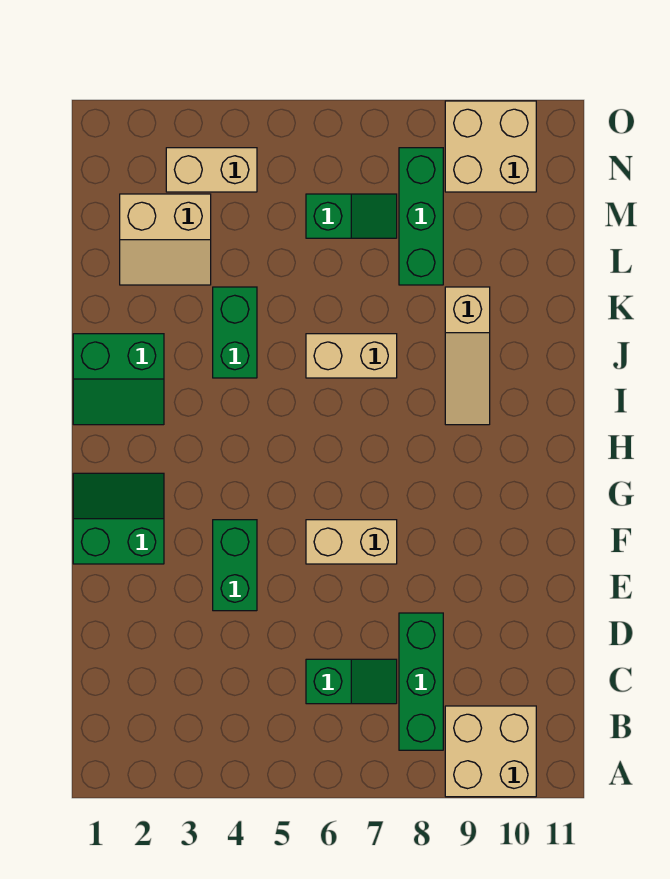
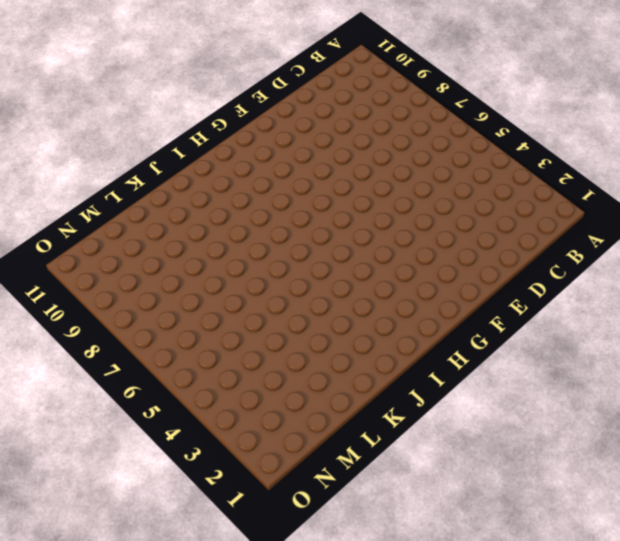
none -> tan 2x2 brick [445,706,536,797]
none -> green 1x3 brick [399,613,443,750]
none -> green 1x2 slope [306,659,397,704]

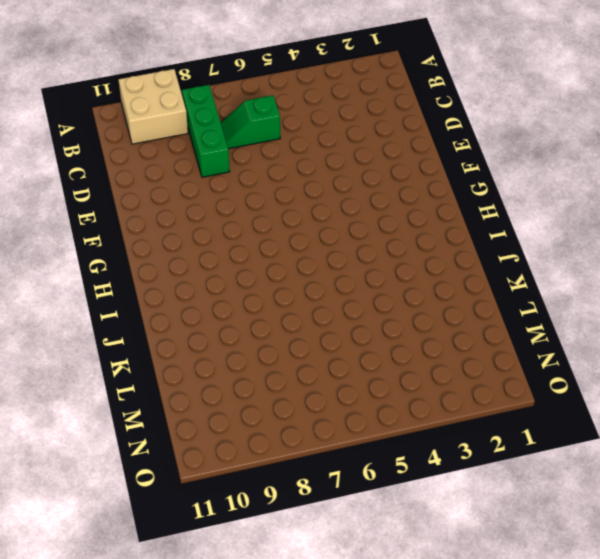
none -> green 1x2 brick [213,520,257,611]
none -> green 2x2 slope [73,473,164,564]
none -> tan 1x2 brick [306,520,397,564]

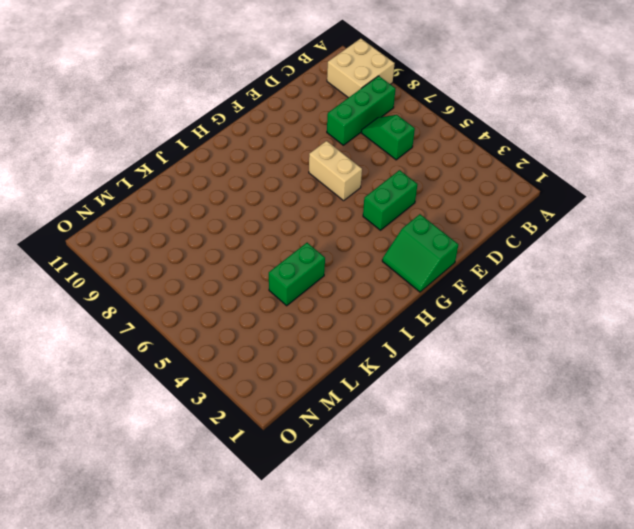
none -> green 2x2 slope [73,334,164,425]
none -> tan 1x3 slope [445,287,490,425]
none -> tan 1x2 brick [306,334,397,378]

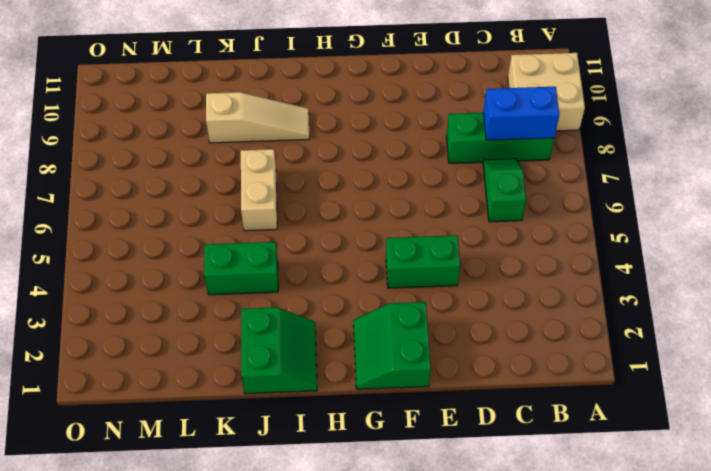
blue 1x2 brick [483,87,559,140] -> none
none -> tan 1x2 brick [306,520,397,564]
none -> tan 2x2 slope [120,194,211,285]
none -> green 1x3 brick [399,148,443,285]

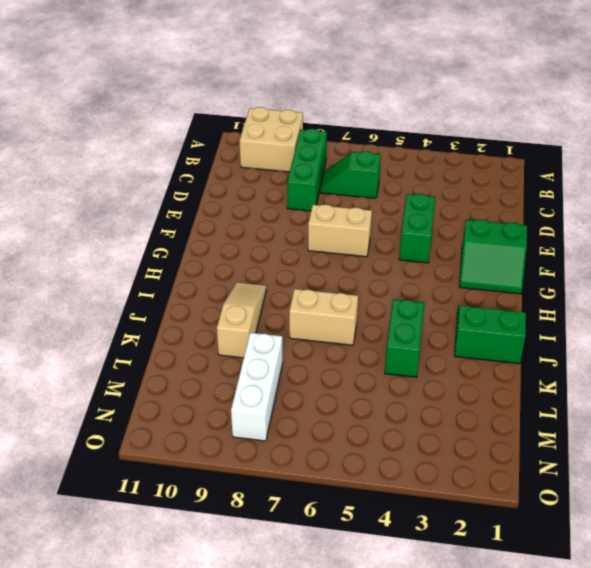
white 1x3 brick [231,333,283,441] -> green 1x3 brick [399,148,443,285]
none -> tan 2x2 slope [120,194,211,285]
none -> green 1x2 slope [306,194,397,238]
none -> tan 1x2 brick [166,148,257,192]

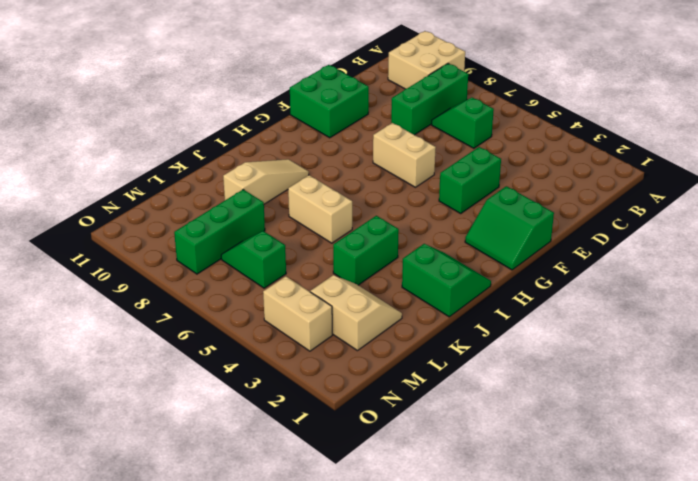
green 2x2 brick [290,65,369,138] -> none
none -> tan 2x2 brick [445,101,536,192]

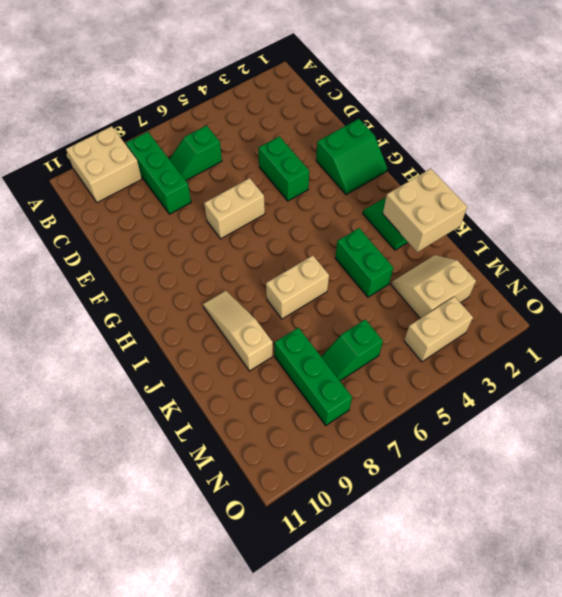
tan 2x2 brick [383,169,467,252] -> tan 2x2 brick moved to [445,101,536,192]

